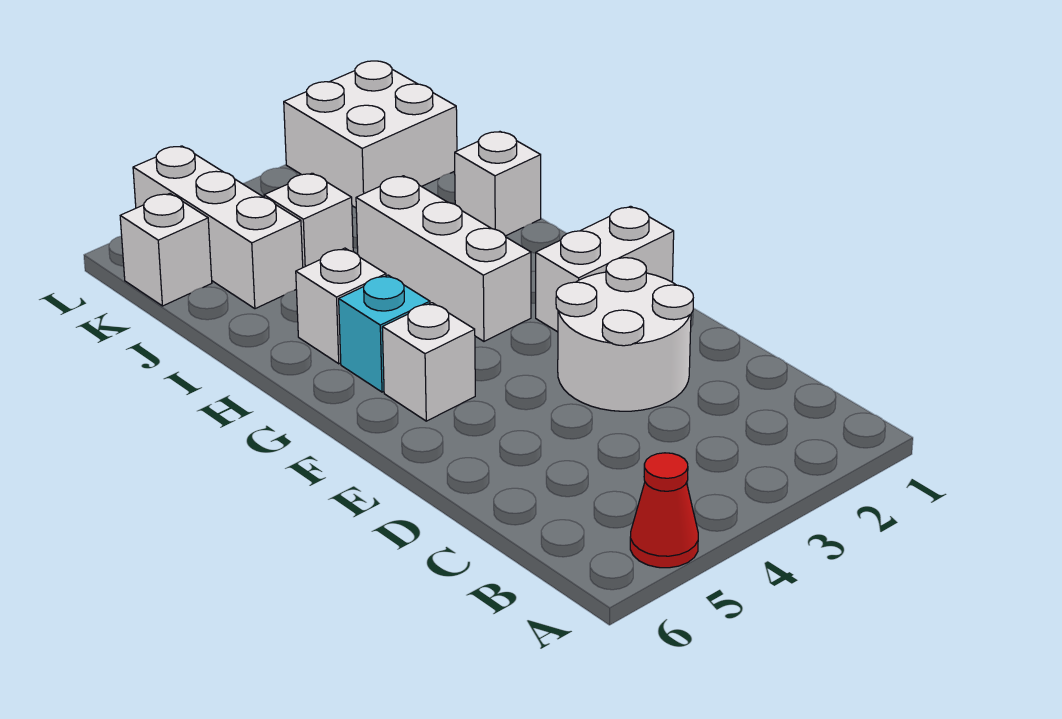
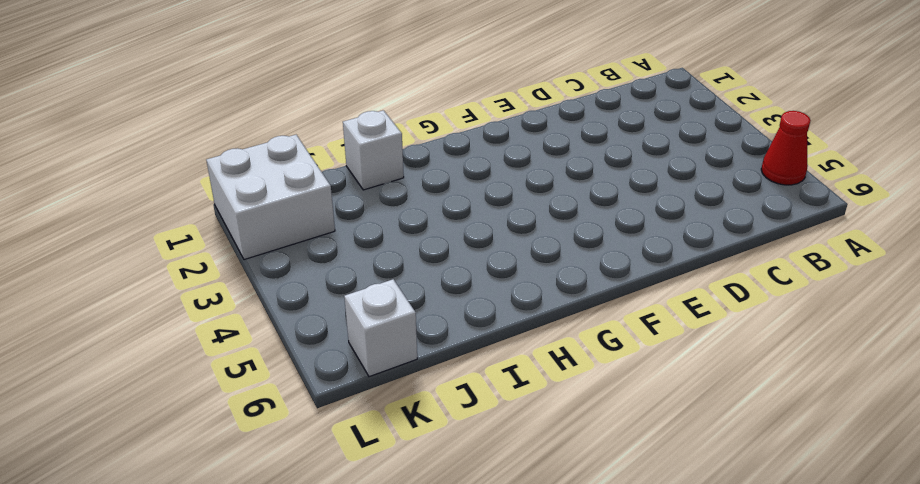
none -> white 2x2 round brick [556,258,693,411]
none -> white 1x2 brick [536,206,674,332]
none -> white 1x1 brick [382,303,475,421]

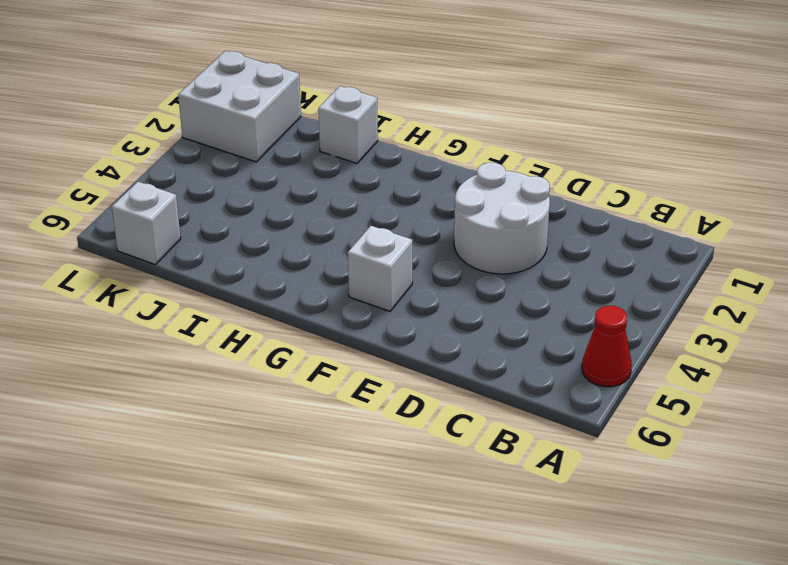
none -> white 1x2 brick [536,206,674,332]
none -> white 1x3 brick [356,176,531,341]
none -> cyan 1x1 brick [339,275,430,392]

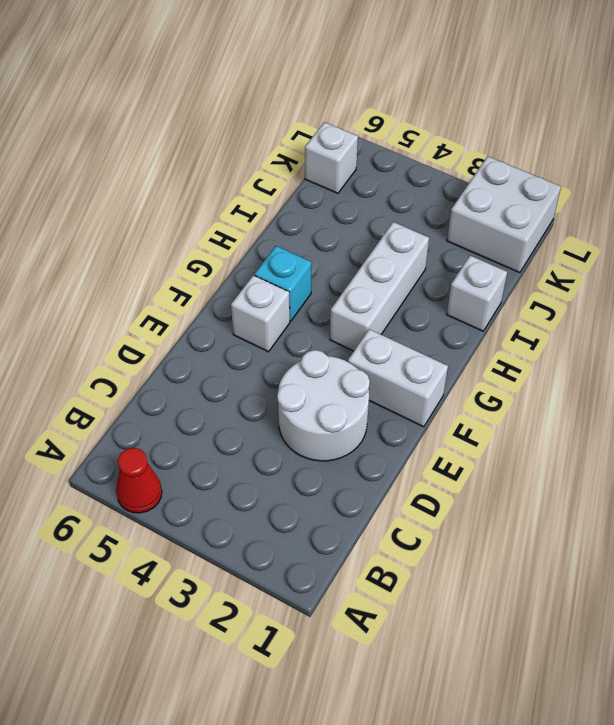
none -> white 1x1 brick [296,248,386,364]
none -> white 1x1 brick [264,173,353,267]
none -> white 1x3 brick [133,146,303,309]

